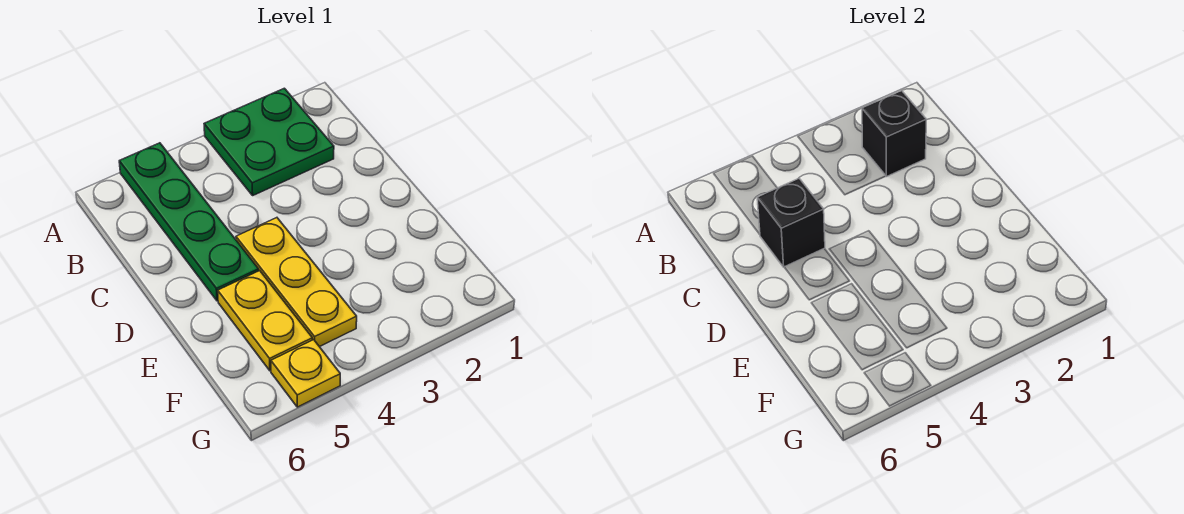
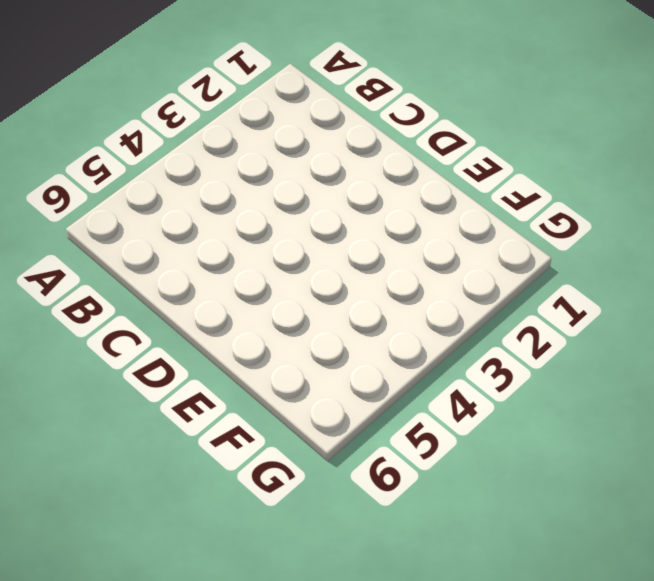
none -> green 2x2 plate [204,88,334,195]
none -> green 1x4 plate [119,143,259,301]

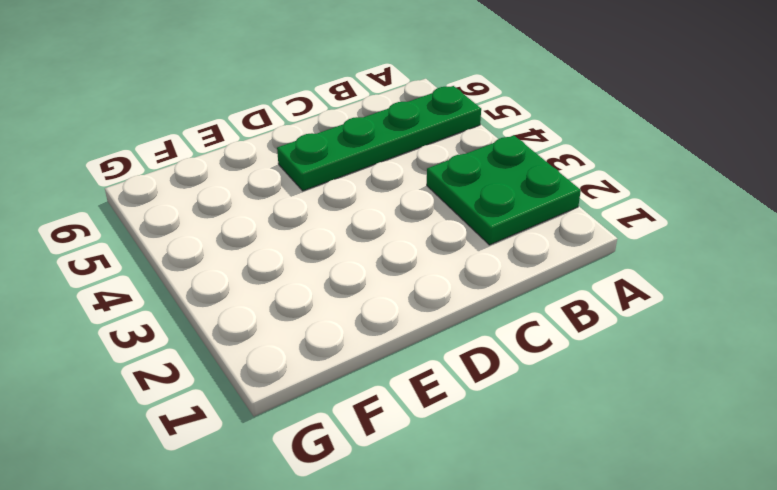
none -> yellow 1x3 plate [236,218,357,347]
none -> yellow 1x2 plate [218,271,312,371]

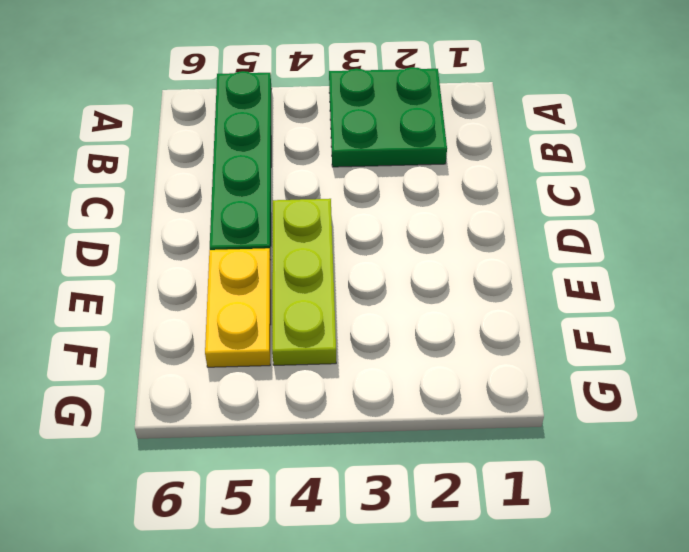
lime 1x3 plate [272,199,336,365] -> yellow 1x3 plate [236,218,357,347]
none -> yellow 1x1 plate [271,340,340,407]
none -> black 1x1 brick [862,91,926,177]

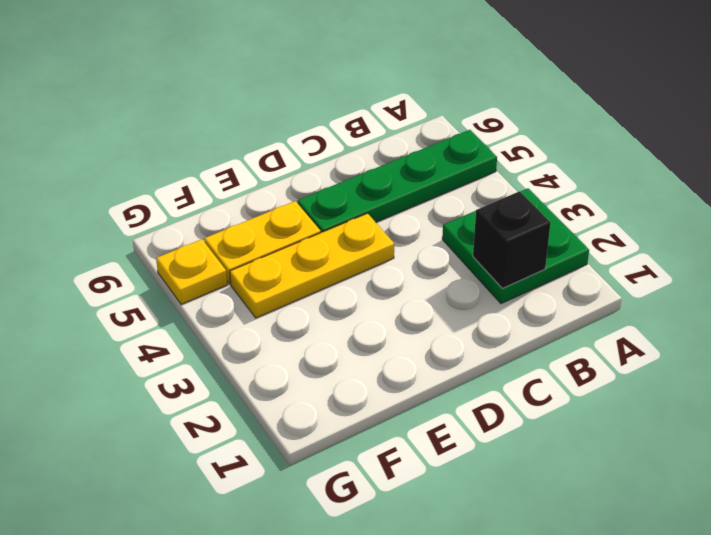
none -> black 1x1 brick [757,178,825,267]

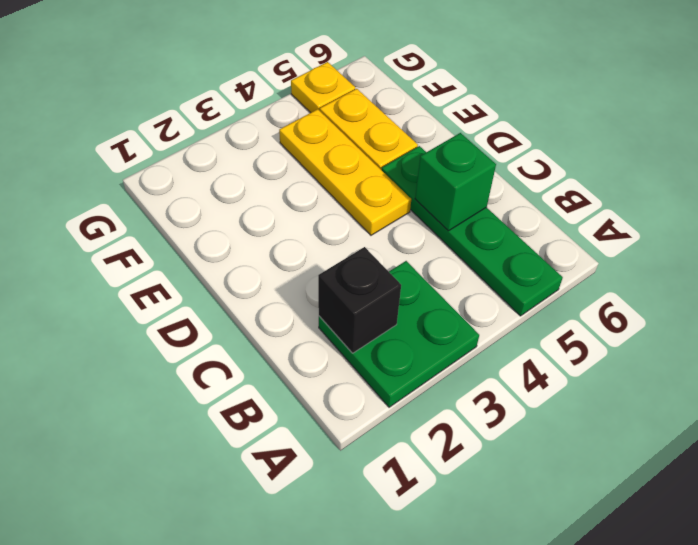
green 1x1 brick [415,133,496,231] -> black 1x1 brick [757,178,825,267]

